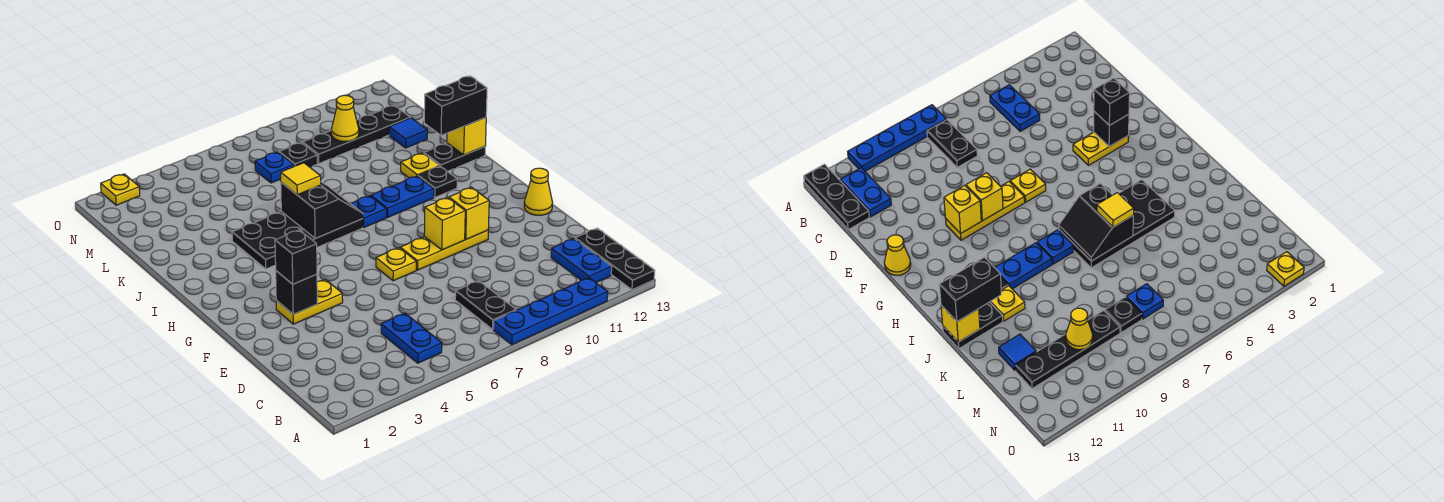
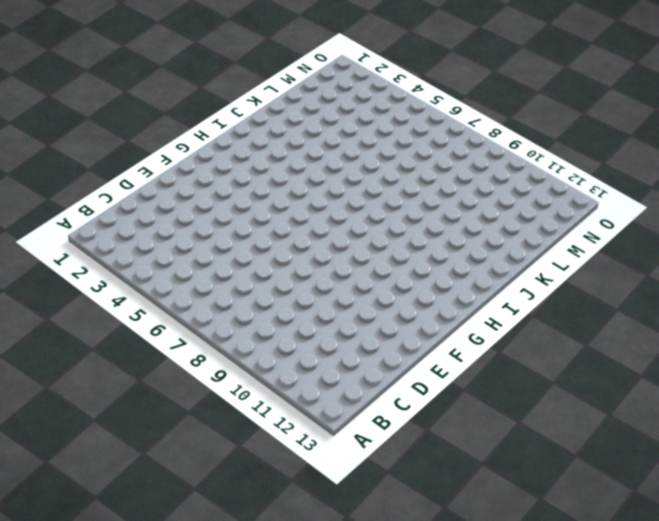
none -> blue 1x4 plate [493,278,608,345]
none -> black 1x3 plate [575,228,655,290]
none -> blue 1x2 plate [381,313,442,363]

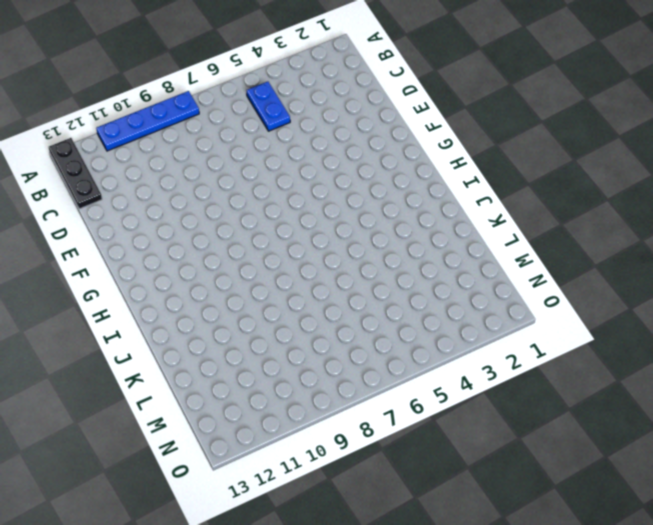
none -> black 1x2 plate [455,281,516,329]
none -> blue 1x2 plate [551,239,612,282]
none -> yellow 1x2 plate [276,279,343,324]

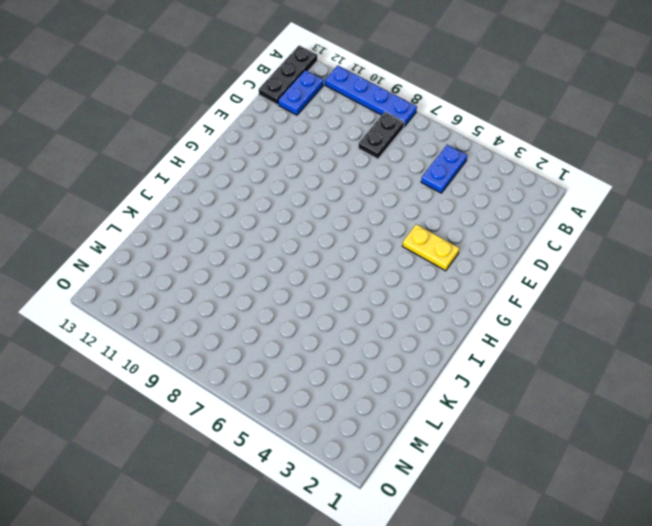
none -> yellow 1x1 plate [376,248,416,281]
none -> yellow 1x3 plate [400,230,488,270]
none -> yellow 1x1 cone [524,168,553,215]

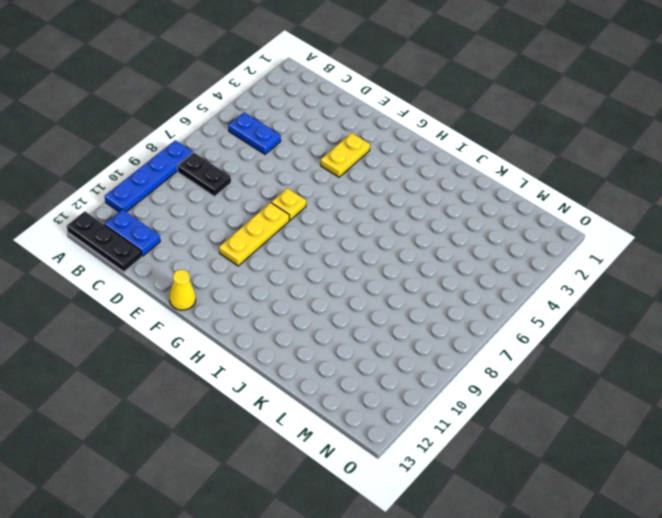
none -> black 2x4 plate [232,211,363,269]
none -> blue 1x1 plate [351,196,387,227]
none -> blue 1x2 plate [371,176,434,217]

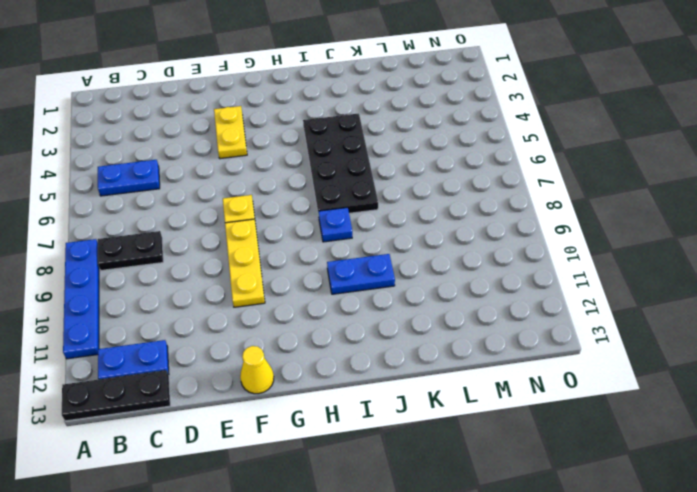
blue 1x2 plate [327,254,395,294] -> blue 1x2 plate turned to [371,176,434,217]
none -> black 1x1 plate [418,166,457,197]
none -> yellow 1x1 plate [401,153,440,178]
none -> black 1x2 plate [424,143,486,171]

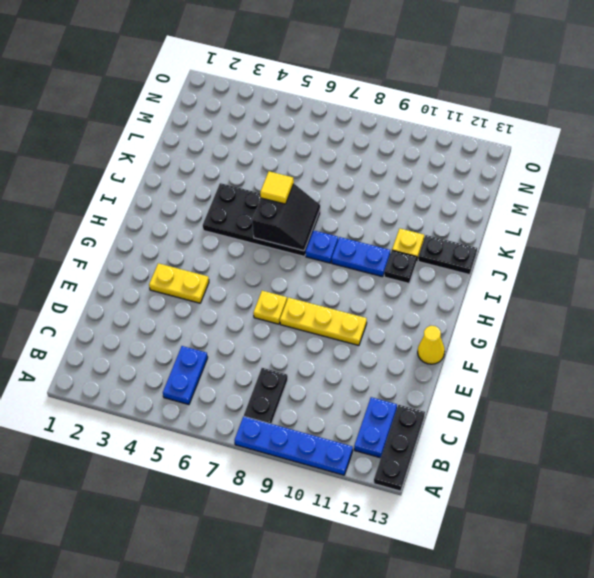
none -> blue 1x1 tile [389,118,428,148]
none -> blue 1x1 plate [255,152,294,183]
none -> black 1x1 plate [279,143,318,167]

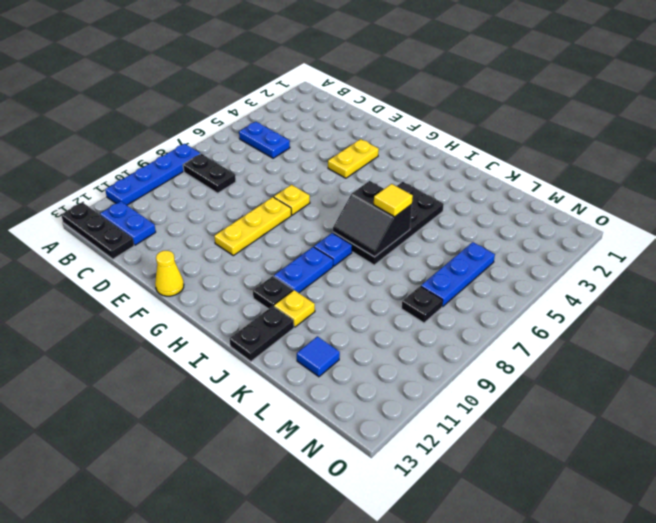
blue 1x3 plate [421,242,495,307] -> blue 1x1 plate [255,152,294,183]
none -> black 1x4 plate [303,105,410,163]
none -> yellow 1x1 plate [101,174,140,205]
none -> black 1x1 brick [276,271,317,314]

